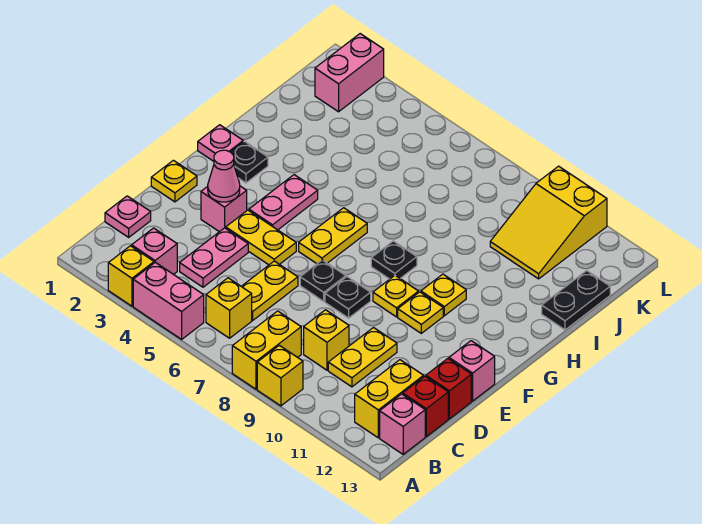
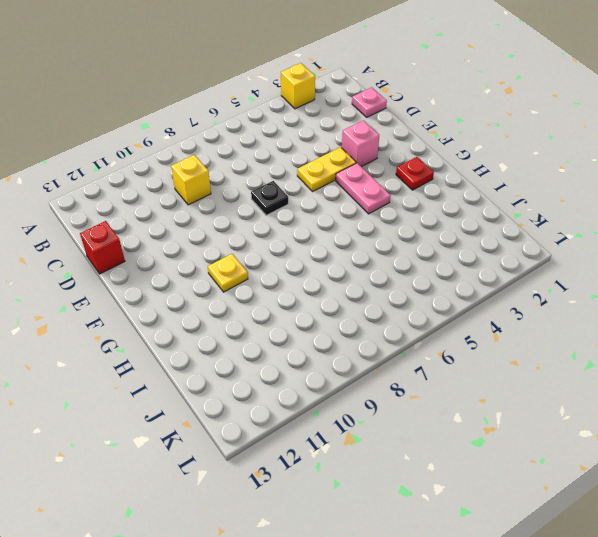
red 1x1 plate [396,157,434,190] -> black 1x1 plate [231,141,268,183]
none -> pink 1x2 brick [133,262,204,339]
none -> yellow 1x2 brick [232,311,301,389]
none -> yellow 1x1 brick [257,345,303,406]
none -> pink 1x1 brick [132,228,177,274]

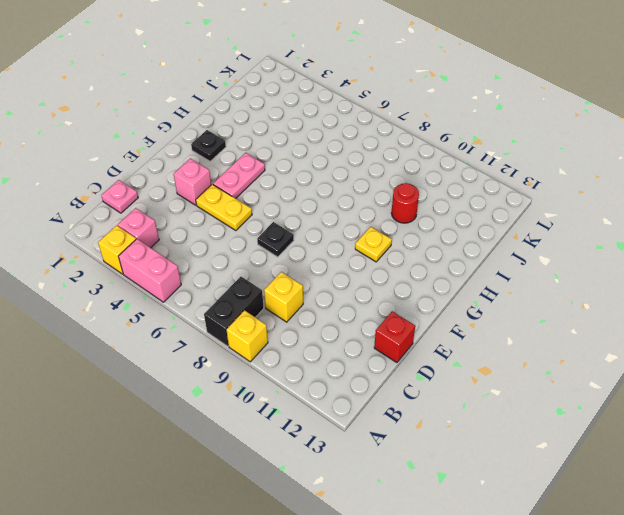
black 1x2 brick [204,277,264,346] -> yellow 1x2 brick [232,311,301,389]
red 1x1 round brick [391,183,419,223] -> none
none -> yellow 1x1 brick [206,278,252,338]
none -> yellow 1x2 brick [355,360,424,438]
none -> pink 1x1 brick [380,394,425,454]
none -> pink 1x2 plate [180,228,248,287]

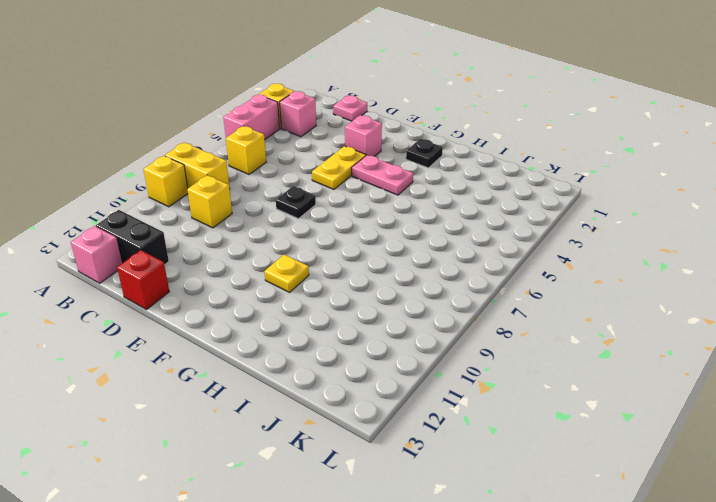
black 1x2 brick [96,210,169,265] -> yellow 1x2 brick [355,360,424,438]
none -> pink 1x2 plate [180,228,248,287]
none -> yellow 1x2 plate [241,261,298,320]
none -> yellow 1x2 plate [328,328,397,387]
none -> red 1x1 brick [403,376,448,437]

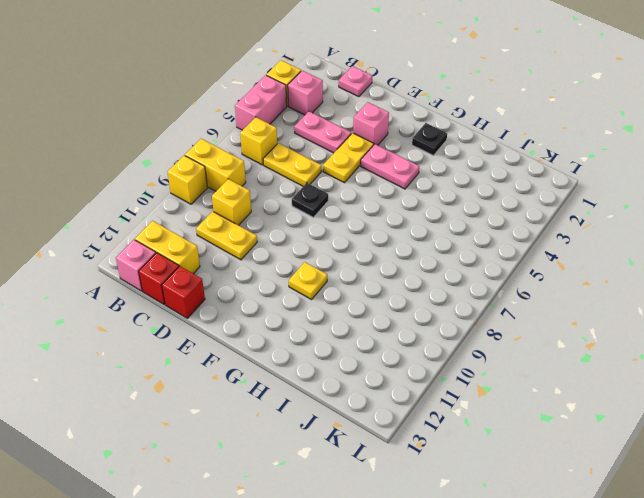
none -> yellow 1x1 plate [151,160,197,202]
none -> black 1x1 plate [325,277,371,318]
none -> pink 1x1 brick [449,341,495,401]
none -> yellow 1x2 plate [299,208,367,264]

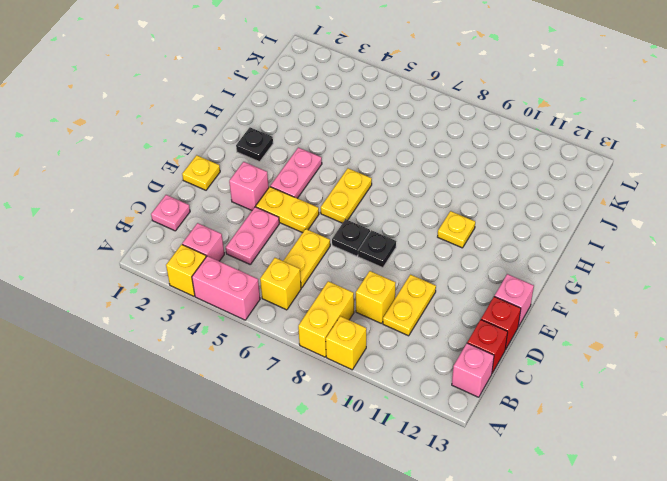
none -> yellow 1x2 brick [355,360,424,438]
none -> yellow 1x1 plate [373,276,419,317]
none -> yellow 1x1 plate [398,292,443,333]
none -> pink 1x1 plate [198,125,243,161]

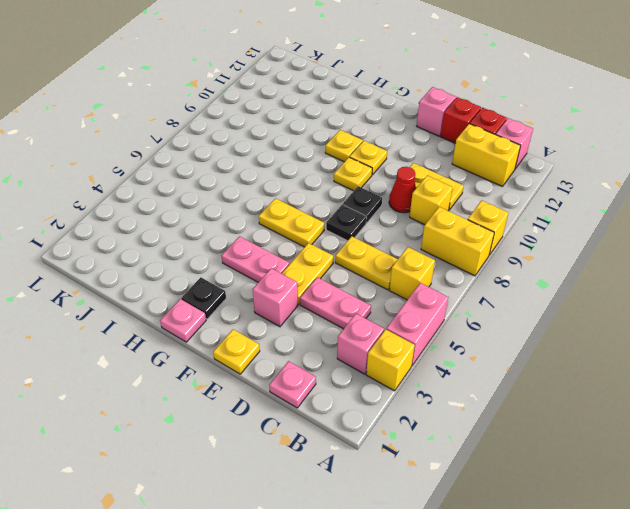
red 1x1 cone [389,167,416,213] -> none
none -> black 1x1 plate [371,241,417,279]
none -> black 1x2 plate [542,271,610,330]
none -> yellow 2x3 slope [490,166,607,279]
none -> pink 1x2 brick [315,34,384,112]

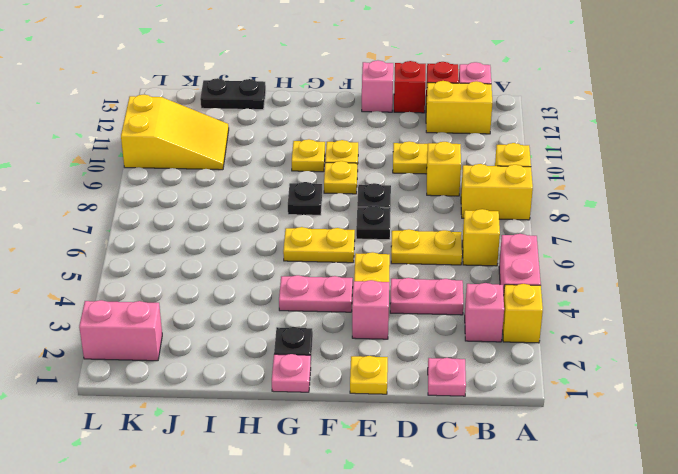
none -> pink 1x1 cone [208,150,240,202]

